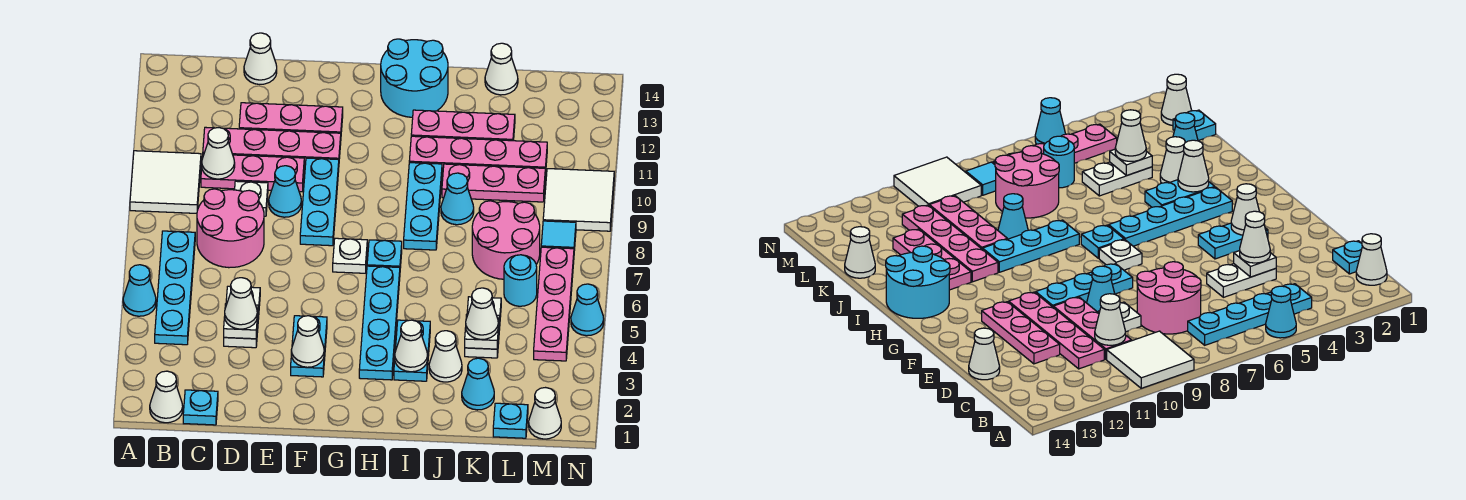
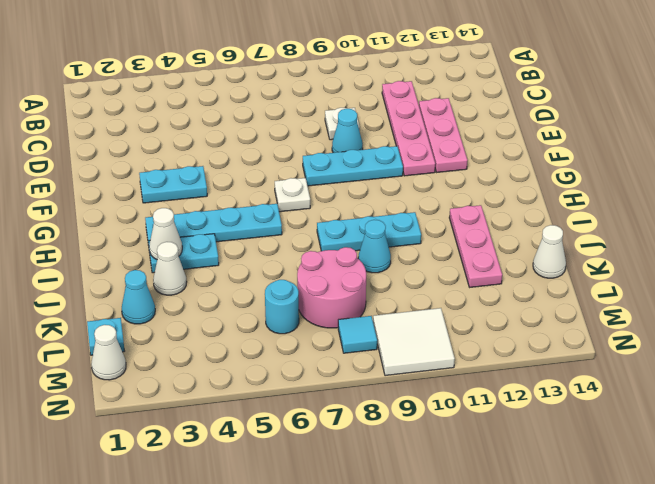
none -> cyan 1x1 cone [123,265,156,316]
none -> white 2x2 tile [130,151,201,213]
none -> white 1x1 cone [150,371,183,423]
none -> cyan 1x4 plate [155,231,195,345]

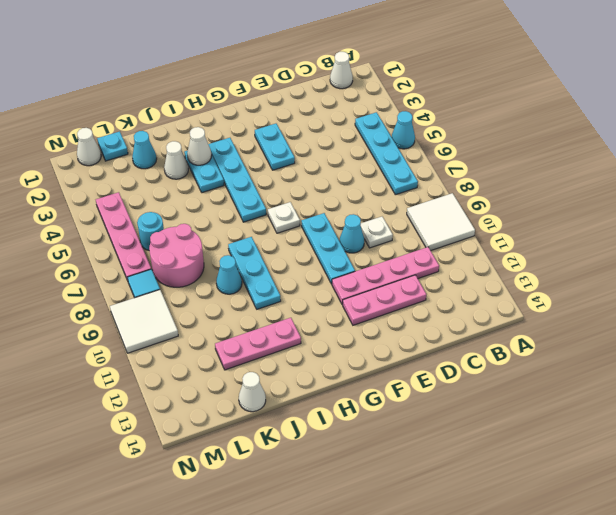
none -> cyan 1x1 plate [183,390,218,425]
none -> pink 2x2 round brick [197,189,264,268]
none -> pink 1x3 plate [201,154,304,192]
none -> white 1x2 plate [224,286,260,348]

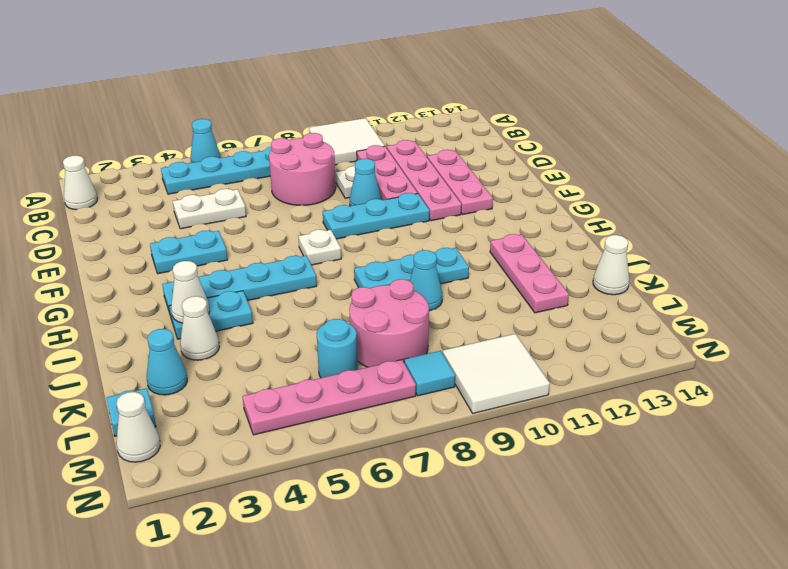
none -> cyan 1x1 plate [183,390,218,425]
none -> white 1x1 cone [244,33,277,84]
none -> cyan 1x1 plate [367,240,402,268]
none -> cyan 2x2 round brick [381,39,448,117]

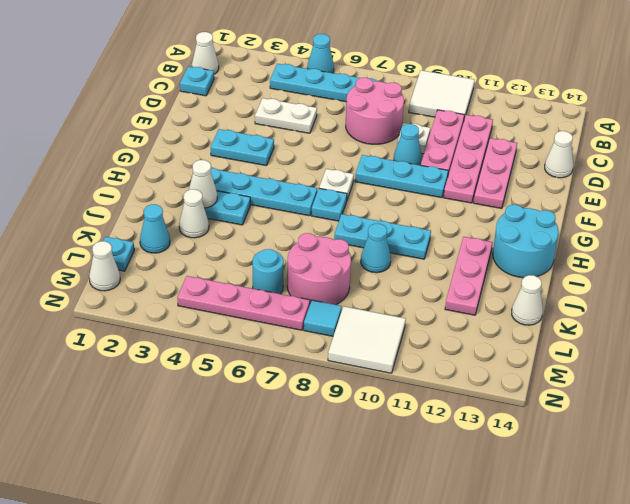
none -> pink 1x4 plate [409,136,547,176]
none -> pink 1x3 plate [442,164,545,202]
none -> white 1x2 plate [465,297,501,358]
none -> cyan 1x1 cone [571,284,604,336]

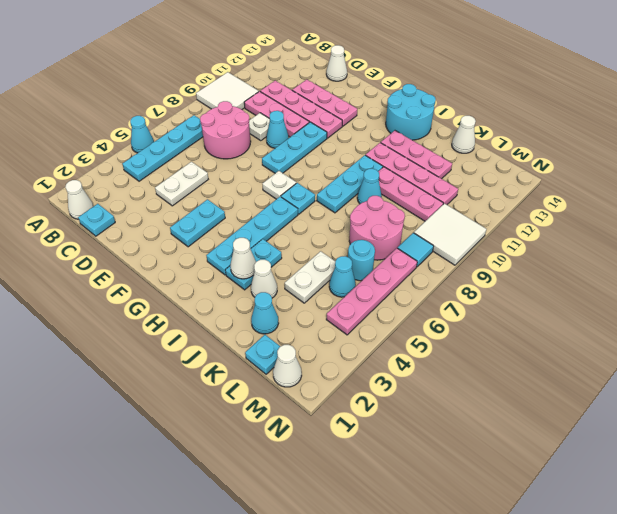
cyan 1x1 cone [329,256,356,297] -> cyan 1x1 cone moved to [571,284,604,336]
none -> white 1x1 cone [202,128,235,179]
none -> white 1x1 plate [224,304,258,339]
none -> white 1x1 cone [291,316,324,367]
none -> white 1x1 plate [465,314,499,349]

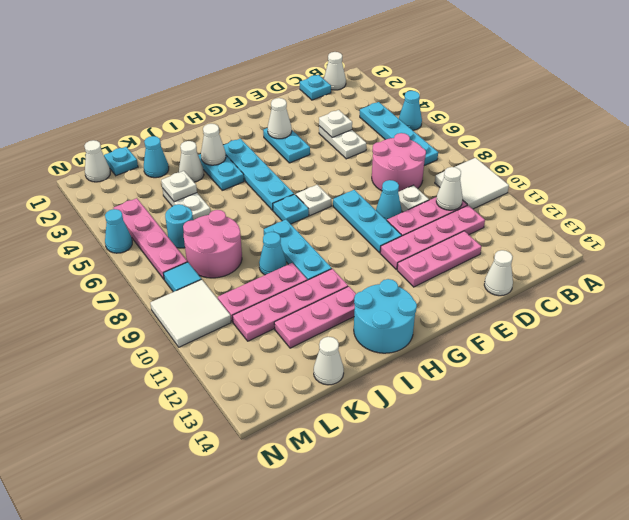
none -> white 1x1 cone [225,278,257,329]
none -> white 1x1 cone [466,288,498,340]

